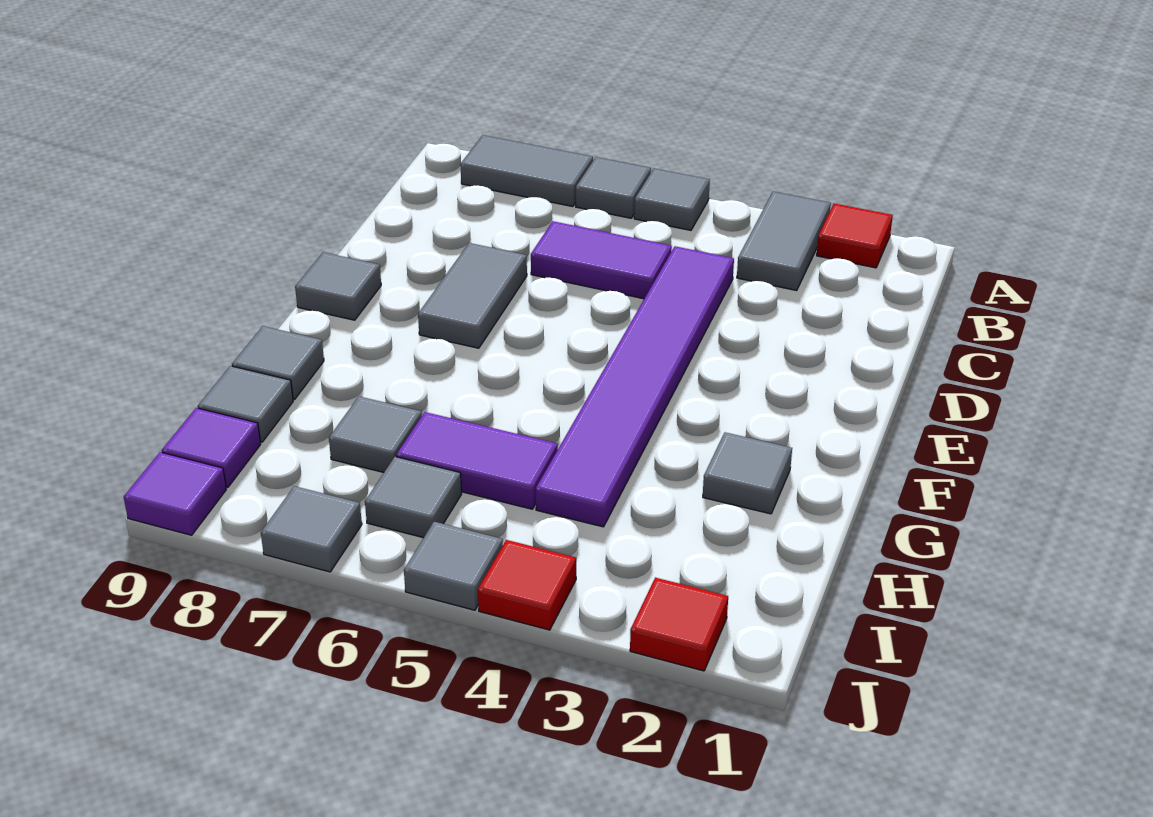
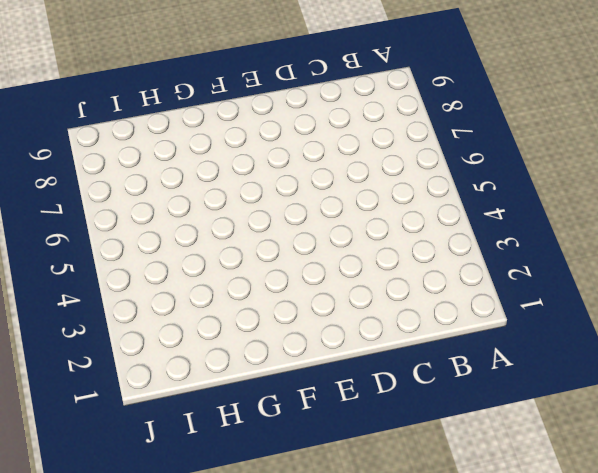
none -> red 1x1 tile [817,204,893,268]
none -> grey 1x2 tile [737,192,831,291]
none -> grey 1x1 tile [634,169,710,230]

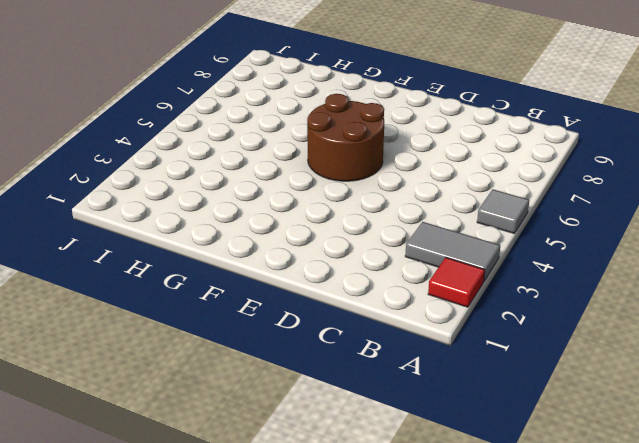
brown 2x2 round brick [307,94,384,181] -> none
none -> grey 1x1 tile [576,157,651,218]
none -> grey 1x2 tile [460,135,593,207]
none -> purple 1x6 tile [536,246,734,527]

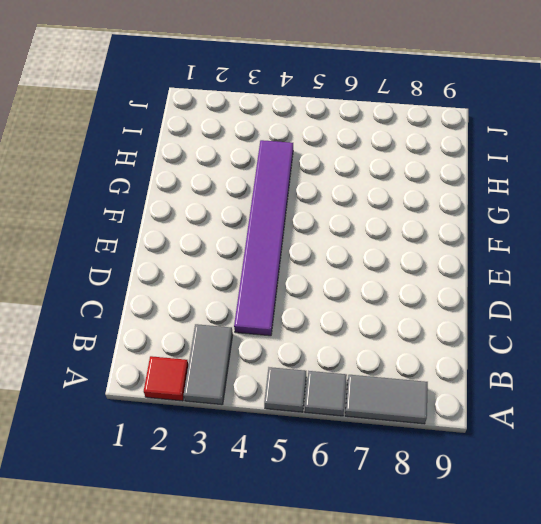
none -> purple 1x2 tile [531,221,672,299]
none -> grey 1x2 tile [418,243,527,348]
none -> grey 1x1 tile [295,252,381,320]

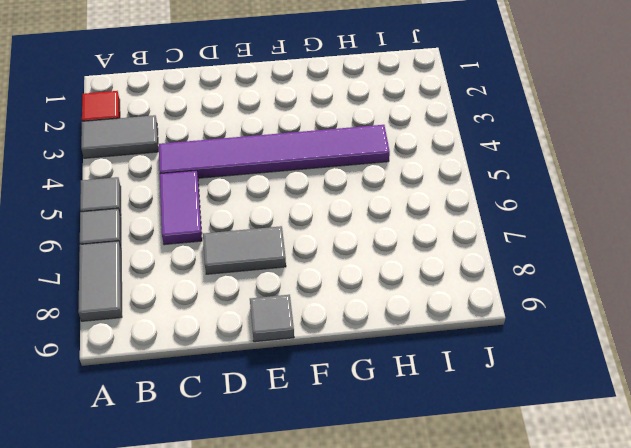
none -> grey 1x1 tile [703,432,792,514]
none -> grey 1x1 tile [232,326,324,399]
none -> purple 1x2 tile [396,412,558,509]

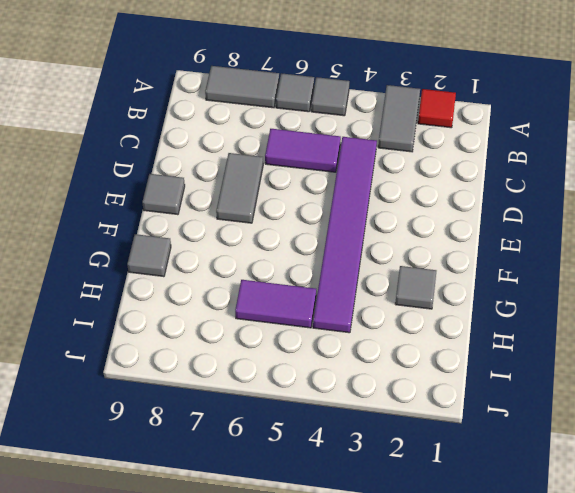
none -> grey 1x1 tile [329,396,422,472]
none -> grey 1x1 tile [198,366,293,442]
none -> grey 1x1 tile [365,457,462,538]

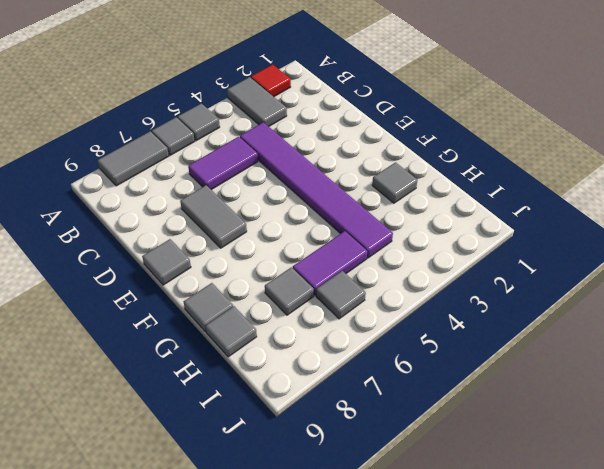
none -> purple 1x1 tile [162,408,261,488]
none -> red 1x1 tile [630,578,728,671]
none -> red 1x1 tile [478,540,576,630]

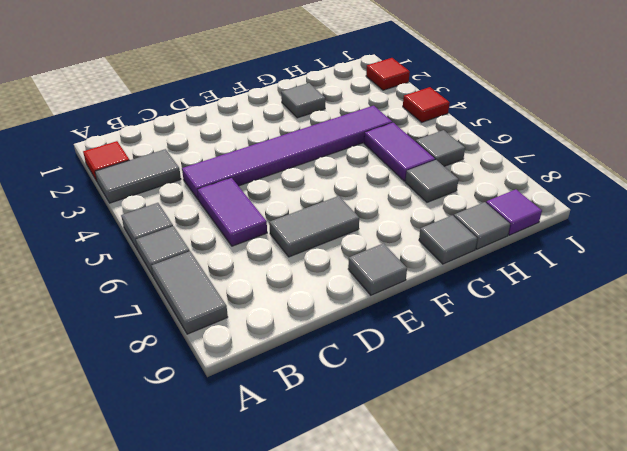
none -> grey 1x1 tile [404,522,503,610]
none -> grey 1x1 tile [261,486,362,572]
none -> purple 1x1 tile [124,452,226,535]

